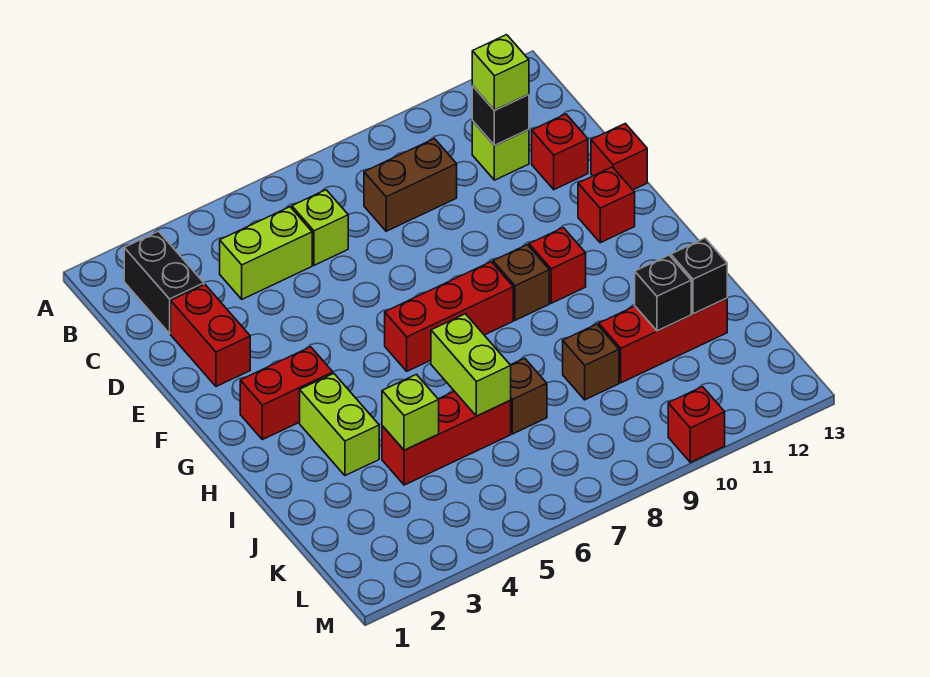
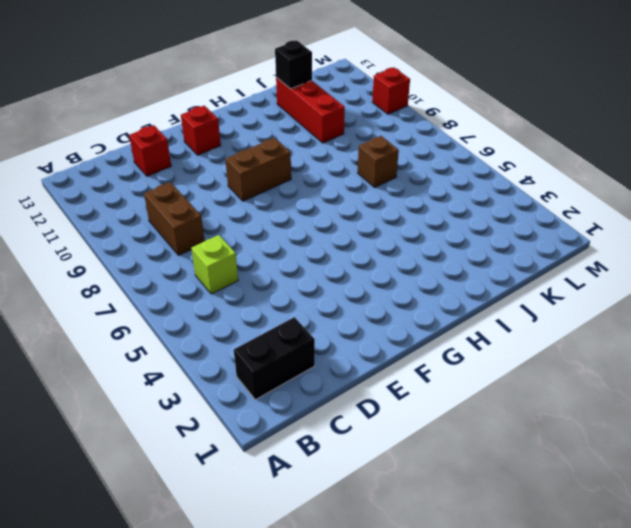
brown 1x2 brick [225,138,291,201] -> brown 1x1 brick [493,245,549,320]
none -> lime 1x2 brick [220,207,312,299]
none -> lime 1x1 brick [472,121,529,180]
none -> red 1x2 brick [171,284,250,387]

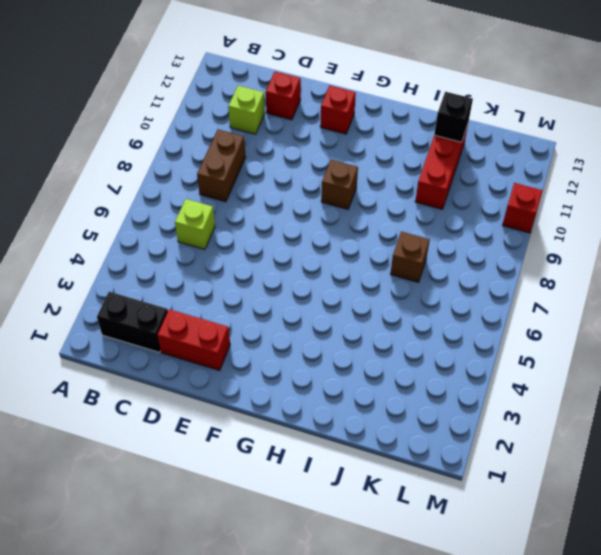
none -> lime 1x2 brick [220,207,312,299]
none -> red 1x1 brick [591,124,647,190]
none -> red 1x2 brick [240,347,333,440]

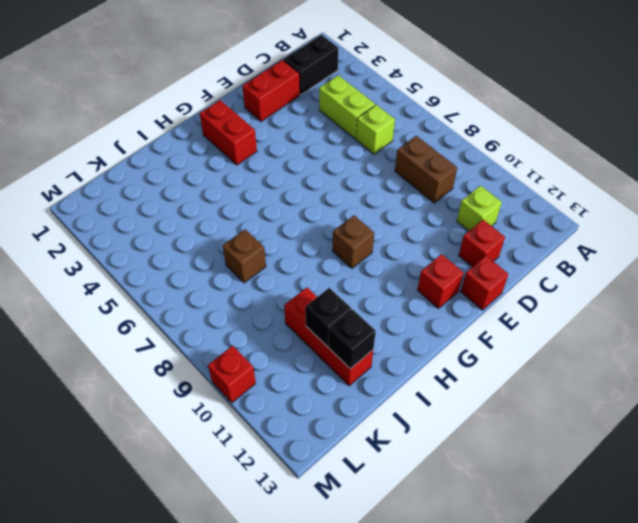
none -> red 1x3 brick [385,262,513,371]
none -> red 1x1 brick [529,228,586,303]
none -> lime 1x2 brick [300,373,379,476]

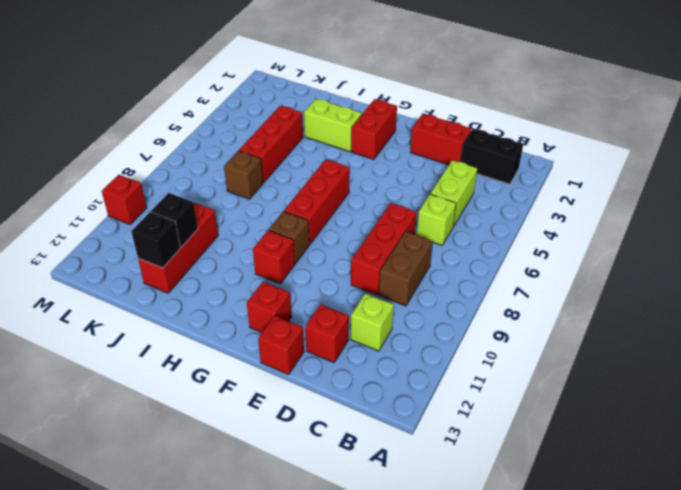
red 1x3 brick [351,203,417,295] -> none
none -> brown 1x1 brick [563,324,619,400]
none -> black 1x1 brick [472,86,529,145]
none -> lime 1x2 brick [431,314,511,416]

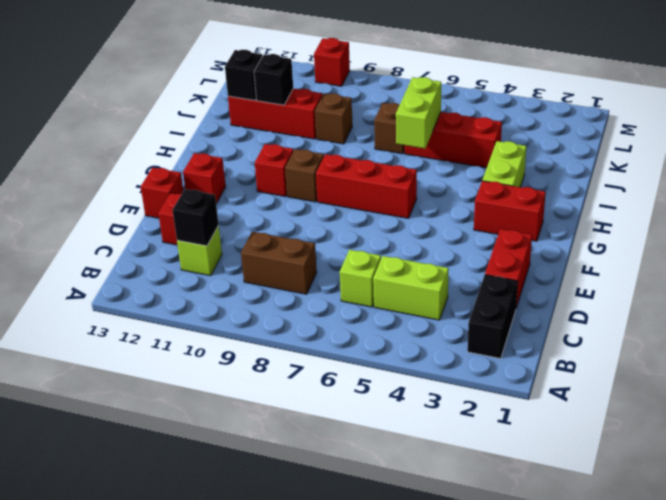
none -> lime 1x1 brick [382,374,439,450]
none -> lime 1x1 brick [472,35,529,110]

